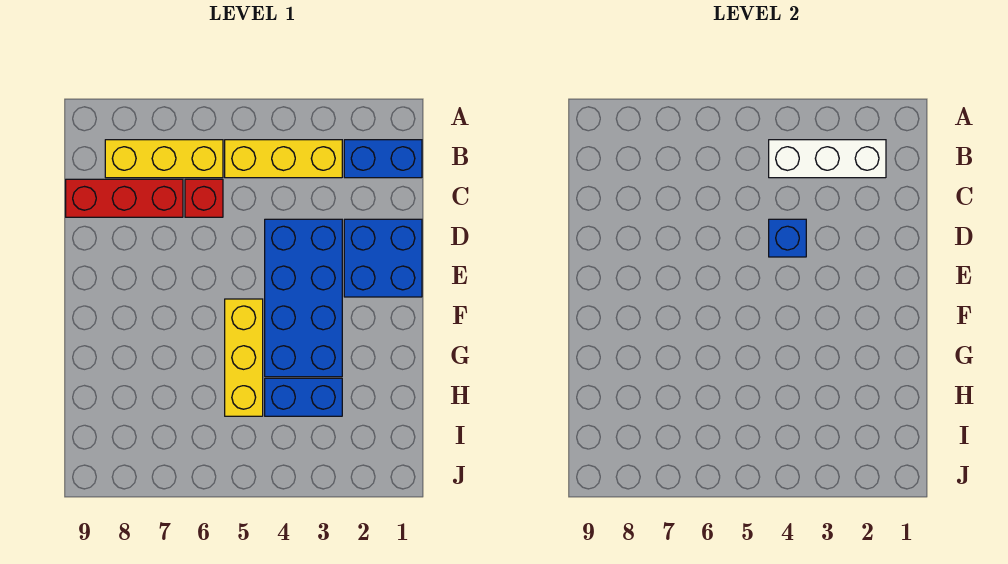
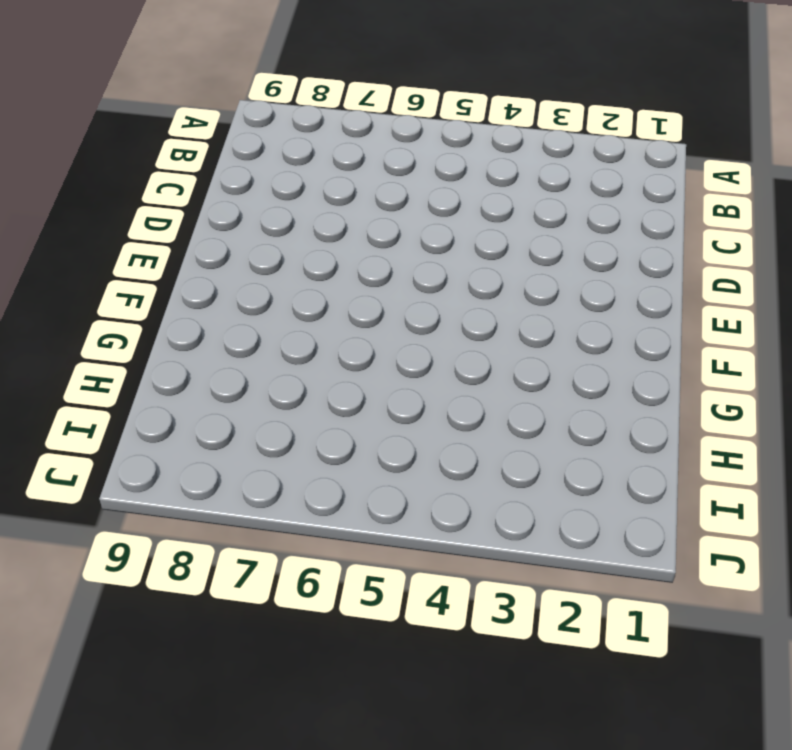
none -> blue 1x2 brick [344,140,422,178]
none -> yellow 1x3 brick [225,140,342,178]

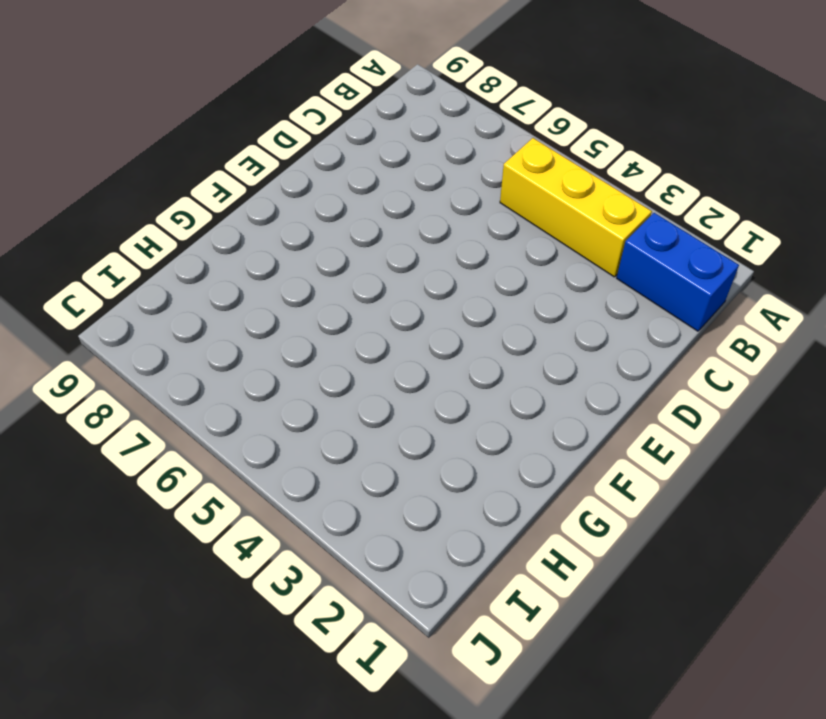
none -> yellow 1x3 brick [105,140,223,178]
none -> red 1x1 brick [185,179,223,217]

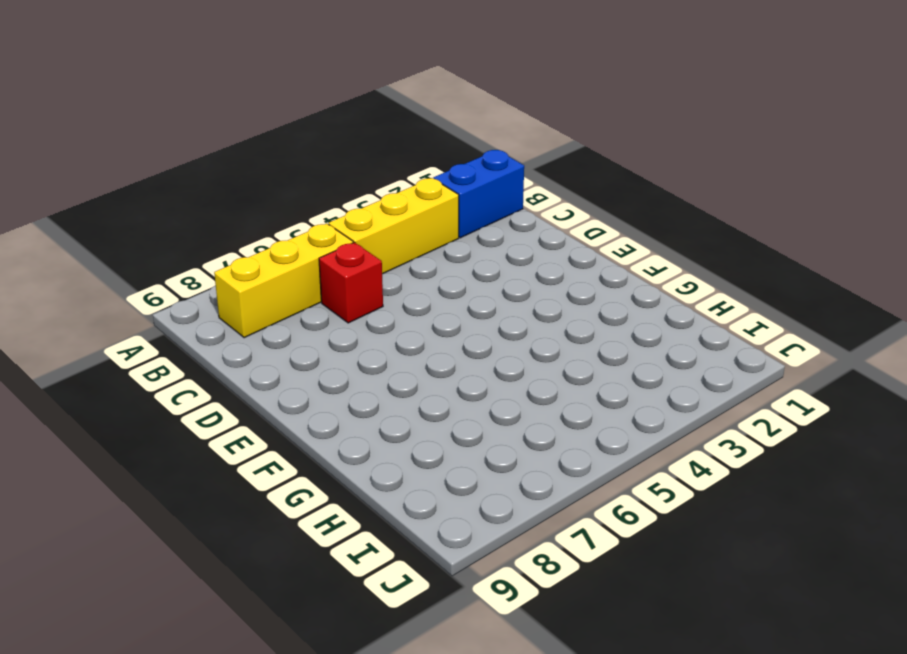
none -> red 1x3 brick [66,179,183,217]
none -> blue 2x2 brick [344,219,422,297]

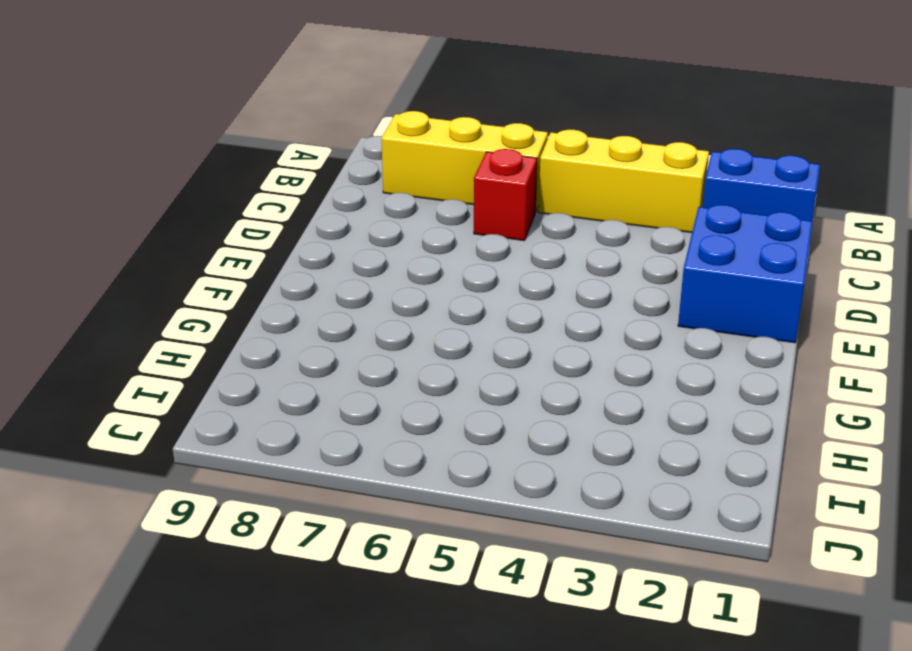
none -> red 1x3 brick [66,179,183,217]
none -> blue 2x4 brick [265,219,342,377]

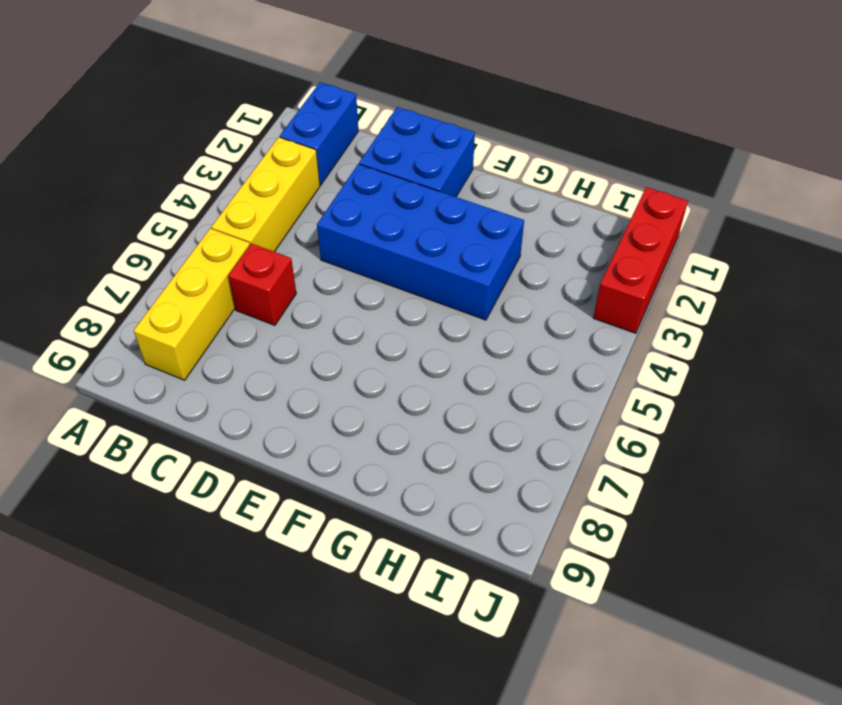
red 1x3 brick [593,187,688,333] -> red 1x3 brick moved to [66,179,183,217]
none -> yellow 1x3 brick [225,299,263,416]
none -> blue 1x2 brick [265,378,342,416]

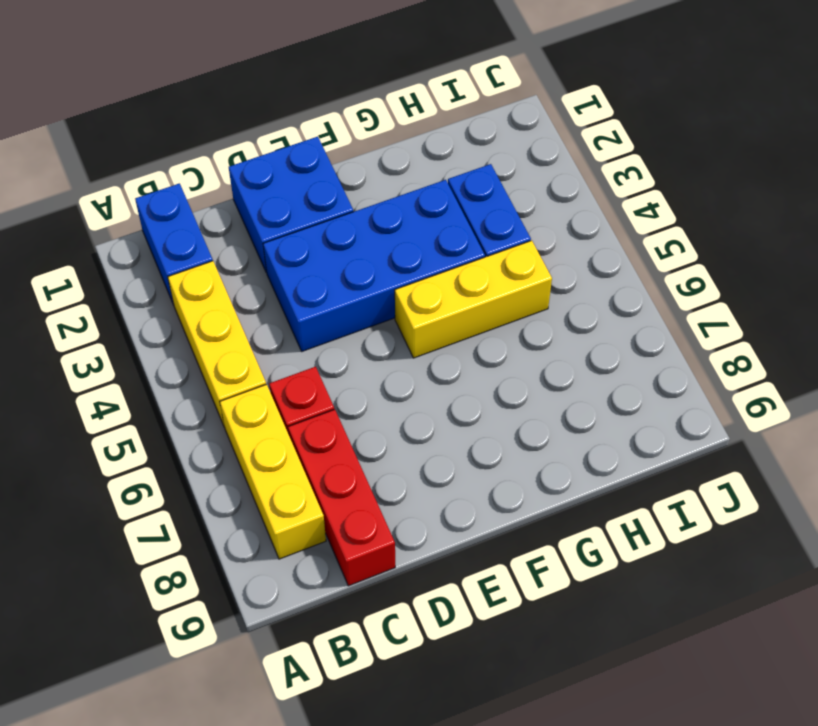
none -> white 1x3 brick [769,140,886,178]
none -> blue 1x1 brick [769,219,806,257]

